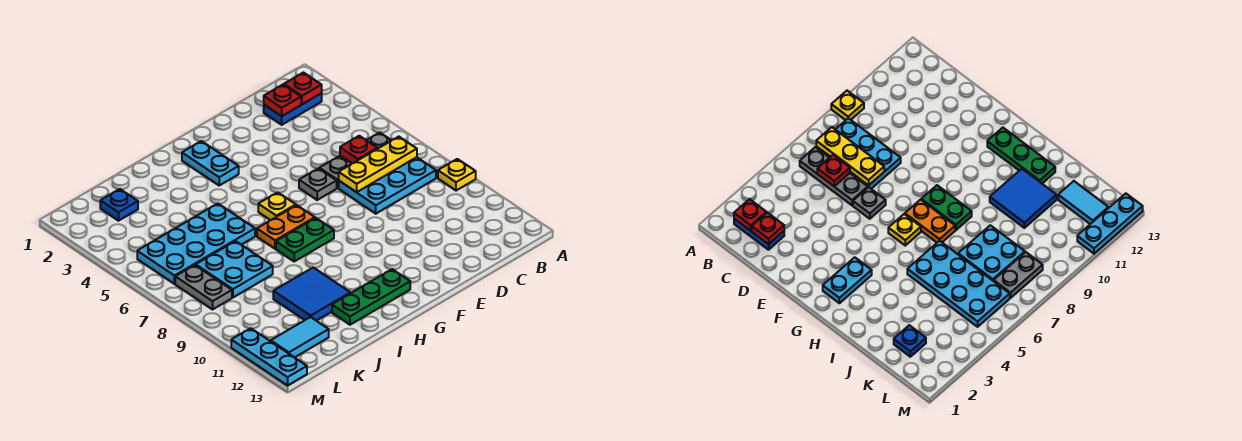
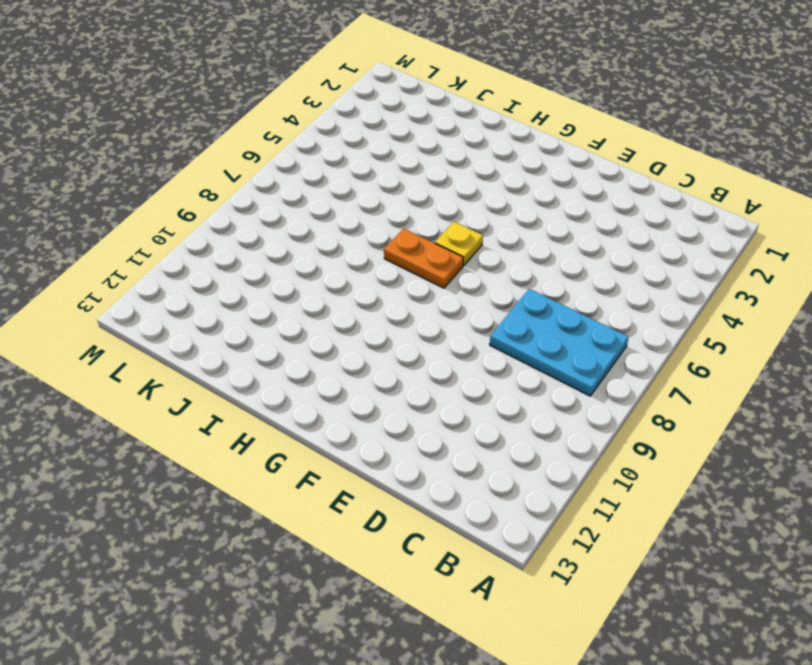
none -> yellow 1x1 plate [438,159,476,191]
none -> blue 1x2 plate [264,94,322,125]
none -> grey 1x3 plate [319,132,392,188]

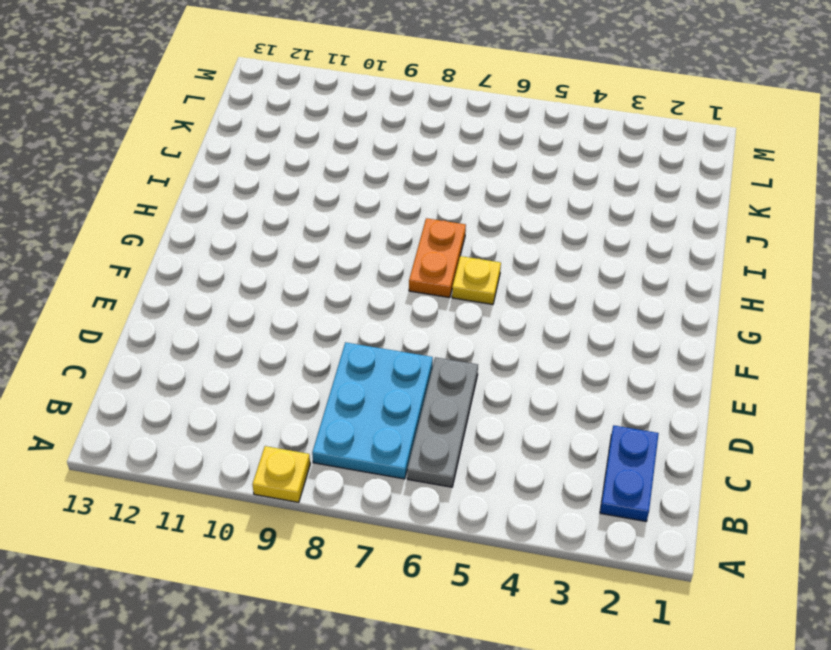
none -> grey 1x1 plate [299,168,337,200]
none -> cyan 1x2 plate [182,141,239,185]
none -> green 1x2 plate [276,218,334,261]

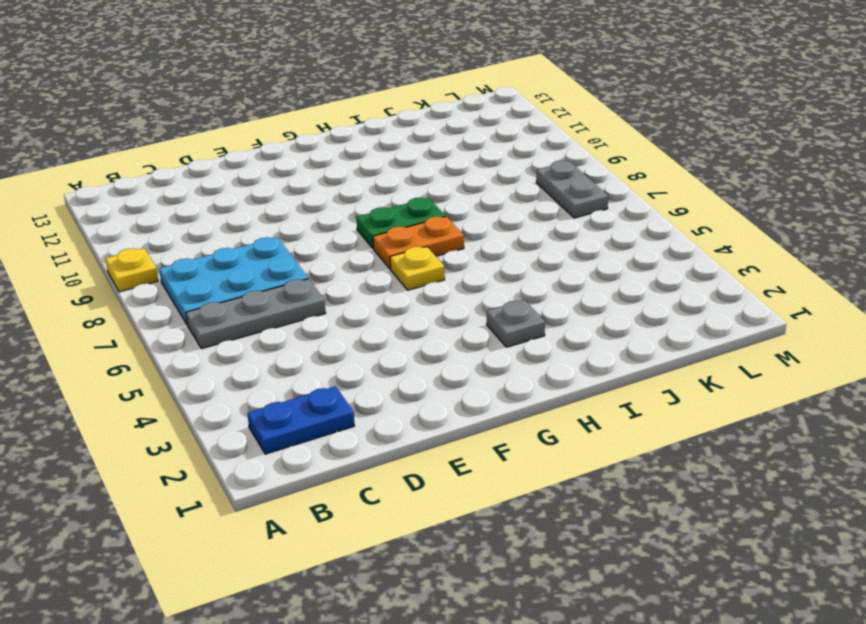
grey 1x1 plate [487,300,545,347] -> grey 1x1 plate moved to [299,168,337,200]
none -> cyan 1x2 plate [182,141,239,185]
none -> green 1x3 plate [332,269,410,325]
none -> cyan 2x4 plate [137,204,255,284]

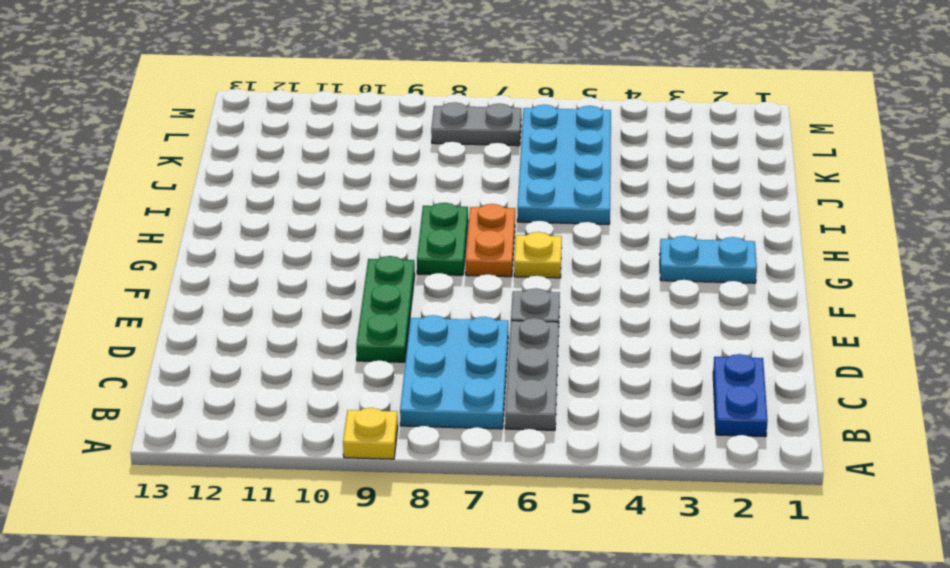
green 1x3 plate [356,256,415,362] -> green 1x3 plate moved to [332,269,410,325]
none -> blue 2x2 tile [273,268,350,321]
none -> cyan 2x2 plate [196,241,273,297]
none -> blue 1x1 plate [100,189,138,221]

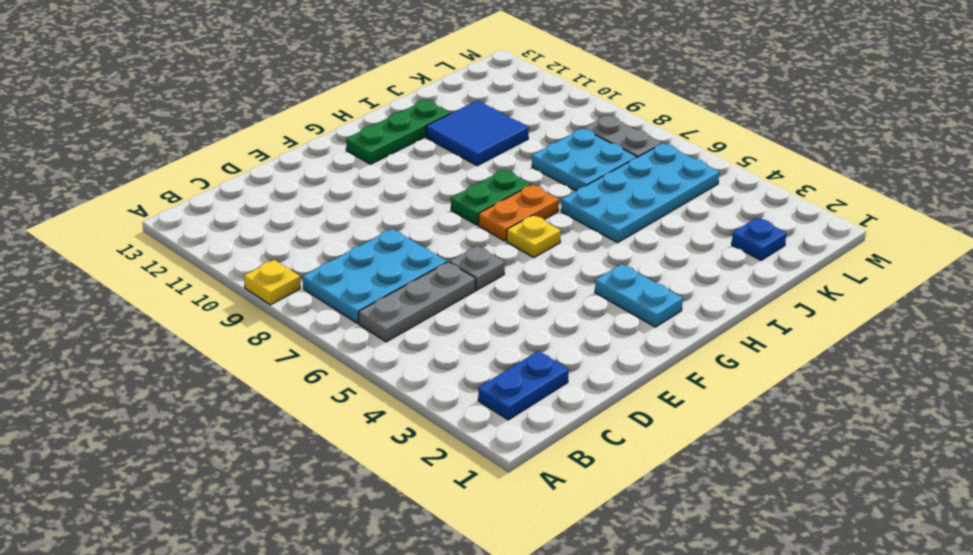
none -> cyan 1x2 tile [271,317,329,358]
none -> cyan 1x3 plate [231,328,307,385]
none -> red 1x1 plate [284,73,322,104]

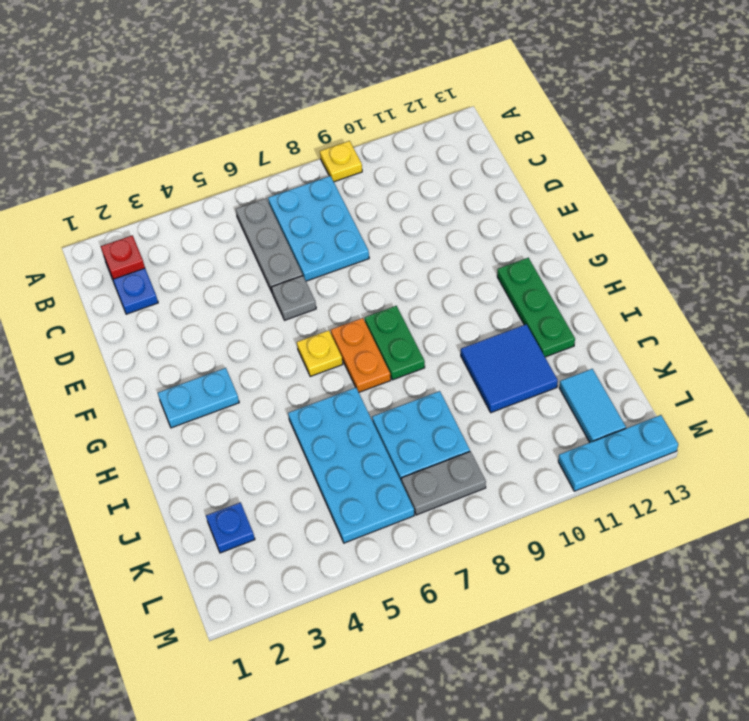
none -> yellow 1x3 plate [339,137,417,192]
none -> red 1x1 plate [264,85,301,116]
none -> red 1x1 plate [340,136,377,163]

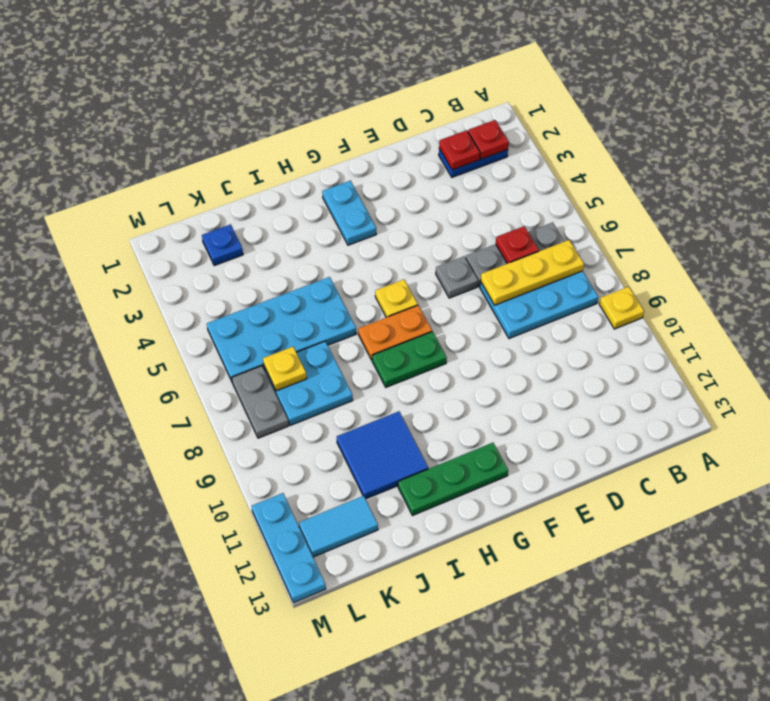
yellow 1x1 plate [263,347,307,391] -> none

